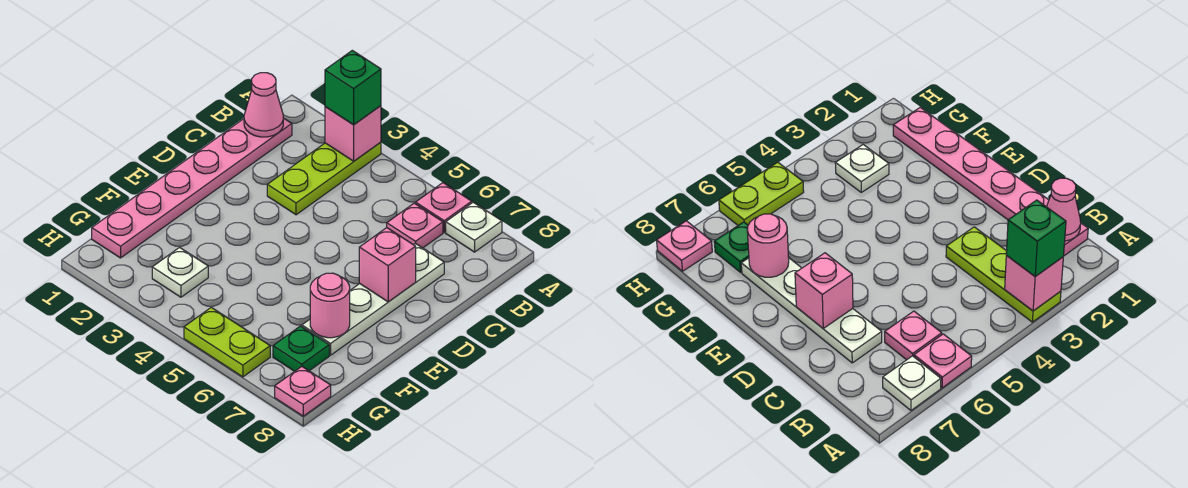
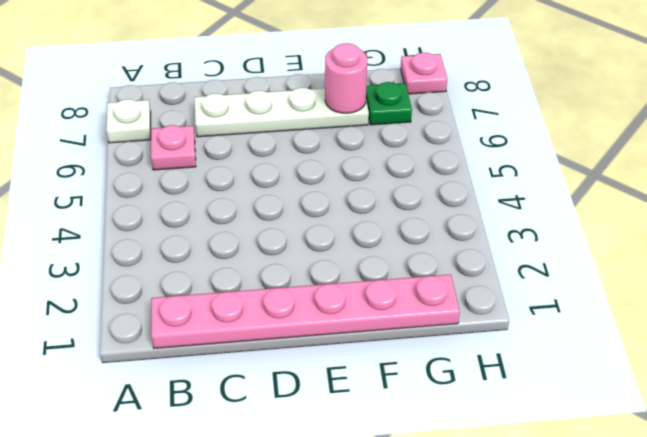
none -> lime 1x3 plate [267,142,381,215]
none -> pink 1x1 plate [416,183,472,232]
none -> white 1x1 plate [152,247,208,297]

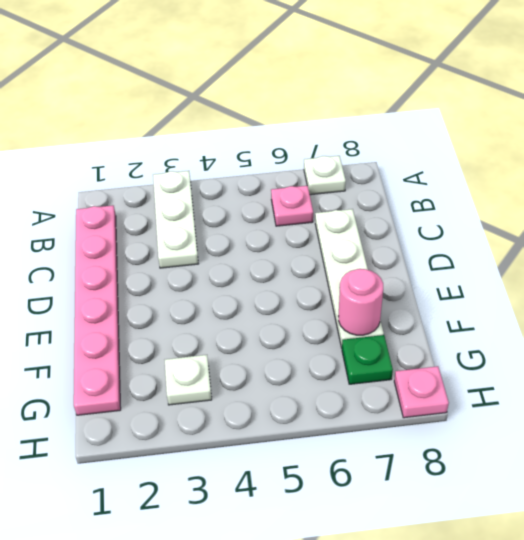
white 1x3 plate [153,171,198,268] -> lime 1x3 plate [267,142,381,215]
none -> pink 1x1 plate [416,183,472,232]
none -> lime 1x2 plate [184,307,270,377]
none -> pink 1x1 brick [325,106,381,161]

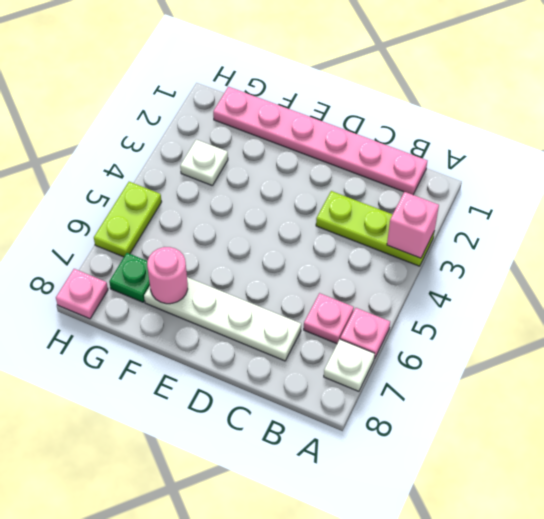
none -> pink 1x1 cone [244,73,283,137]
none -> pink 1x1 brick [359,228,416,302]
none -> green 1x1 brick [325,50,381,125]

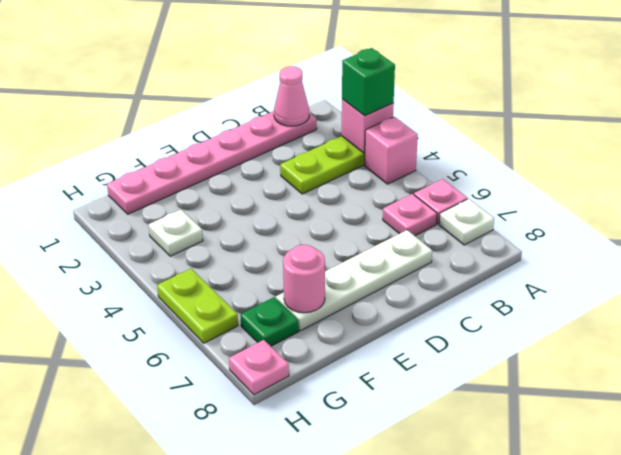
pink 1x1 brick [365,117,418,184] -> pink 1x1 brick moved to [359,228,416,302]

